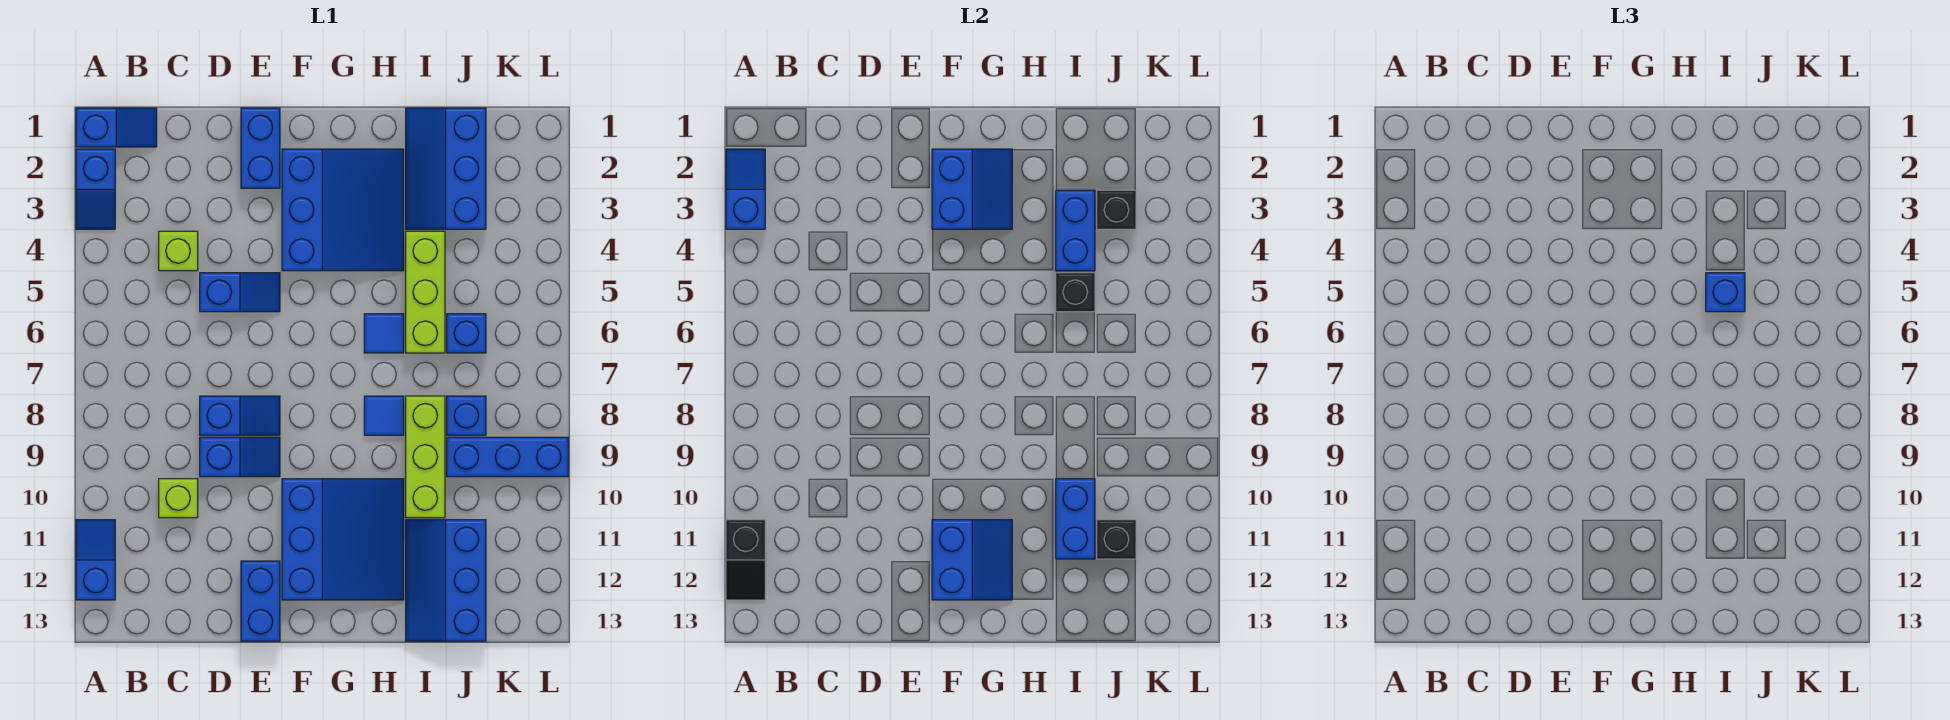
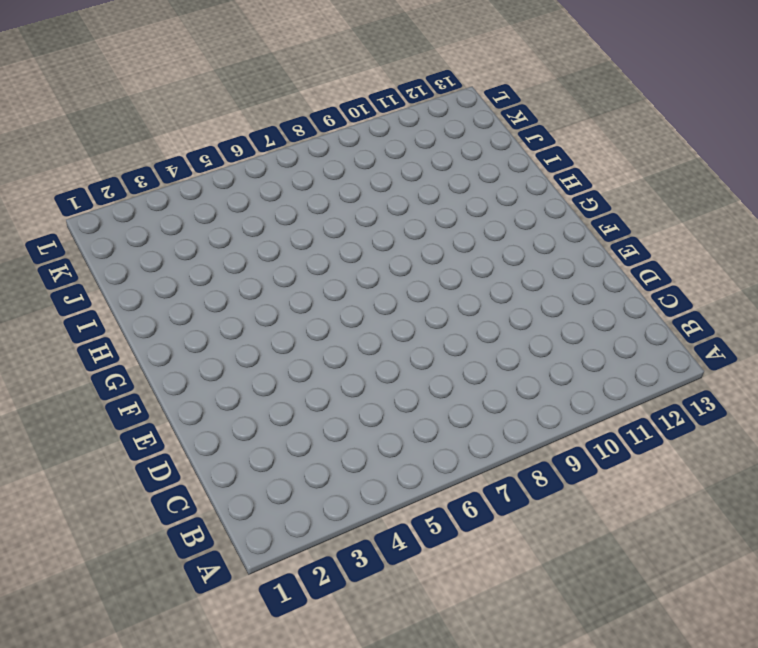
none -> blue 1x2 slope [76,108,157,147]
none -> blue 1x2 slope [76,149,115,229]
none -> blue 1x2 slope [76,520,115,600]
none -> lime 1x1 brick [159,231,198,271]

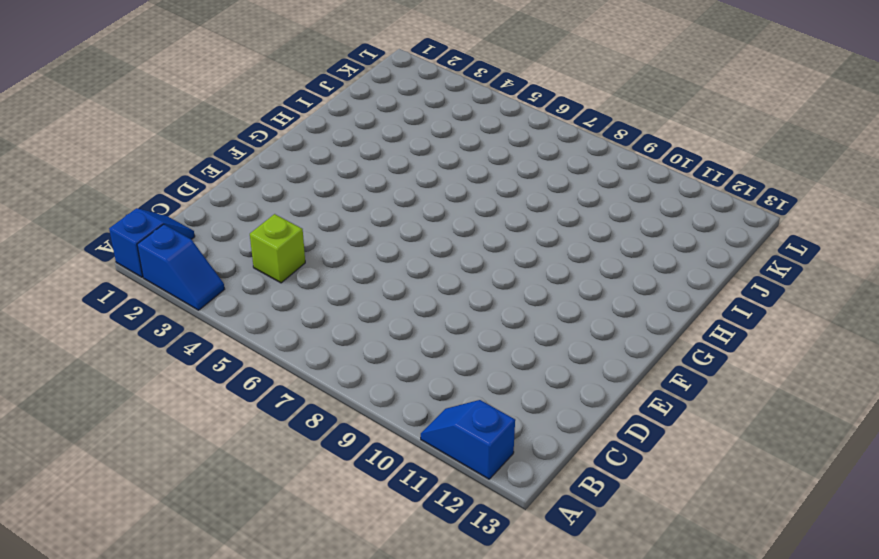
none -> lime 1x1 brick [159,479,198,518]
none -> blue 1x2 slope [200,273,280,312]
none -> blue 1x2 slope [200,396,280,435]
none -> blue 1x2 slope [200,437,280,477]

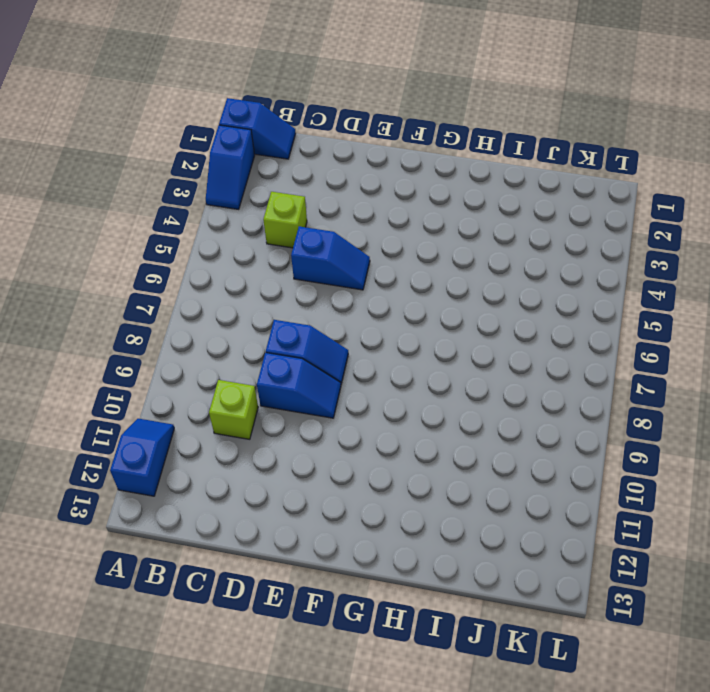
none -> blue 1x2 brick [241,108,280,188]
none -> blue 1x2 brick [241,561,280,641]
none -> blue 3x3 slope [282,149,404,271]
none -> blue 3x3 slope [282,479,404,600]

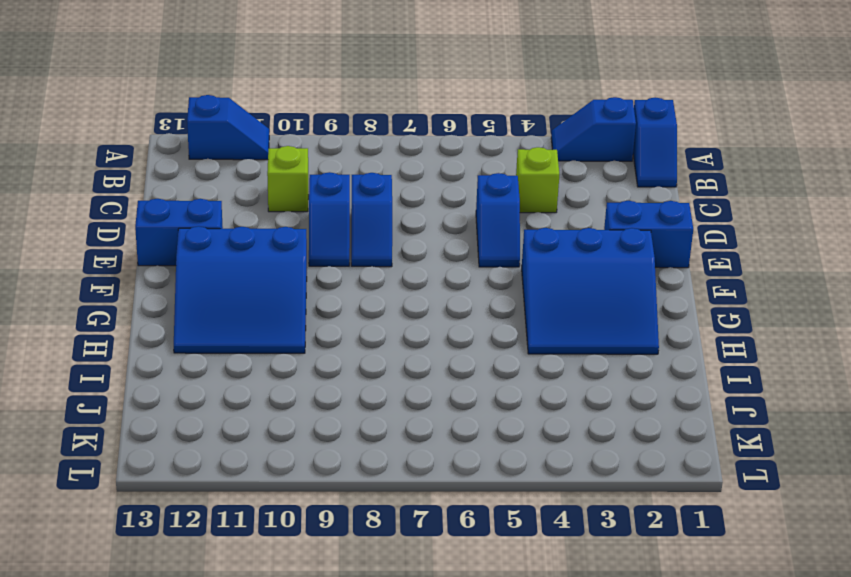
none -> blue 1x1 tile [364,314,404,353]
none -> blue 1x1 tile [364,396,404,435]
none -> blue 2x3 slope [406,108,486,229]
none -> lime 1x3 brick [406,231,445,353]

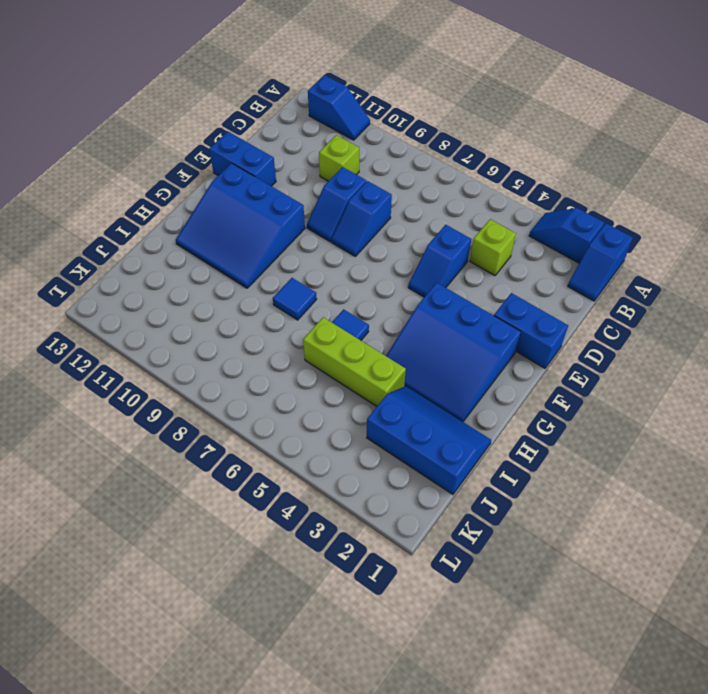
none -> lime 1x3 brick [406,396,445,518]
none -> blue 2x3 slope [406,520,486,641]
none -> blue 1x1 brick [447,314,486,353]
none -> blue 1x1 brick [447,396,486,435]

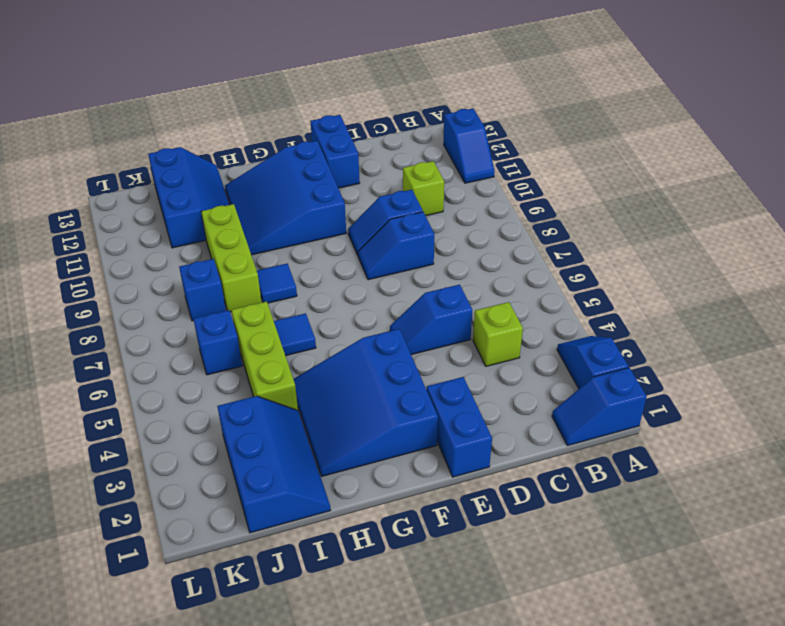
none -> blue 1x3 brick [447,437,568,477]
none -> blue 1x2 slope [726,149,765,229]
none -> black 1x2 slope [726,520,765,600]
none -> blue 2x2 slope [932,149,1012,229]

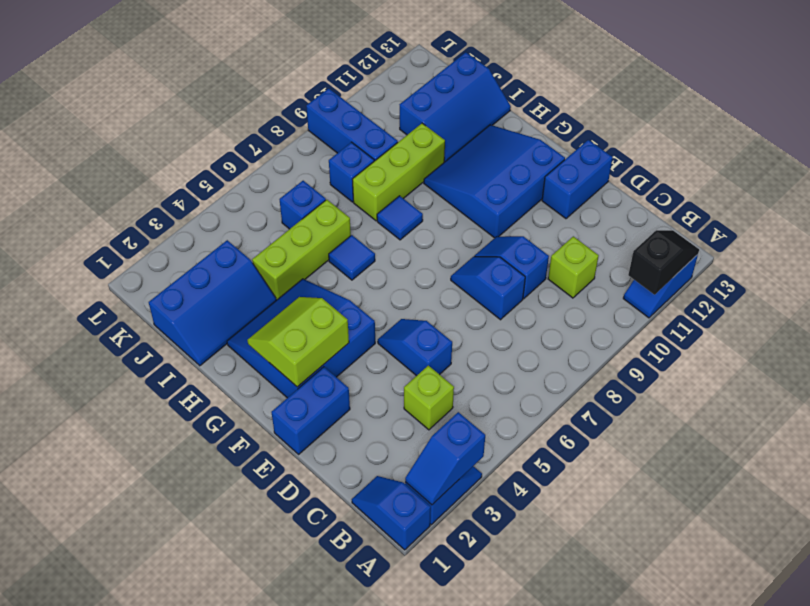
lime 2x2 slope [247,297,349,387] -> blue 2x2 slope [932,149,1012,229]
none -> blue 2x2 slope [932,520,1012,600]
none -> blue 1x2 brick [1056,190,1095,271]
none -> black 1x1 brick [1056,273,1095,312]
none -> blue 1x2 brick [1056,479,1095,559]

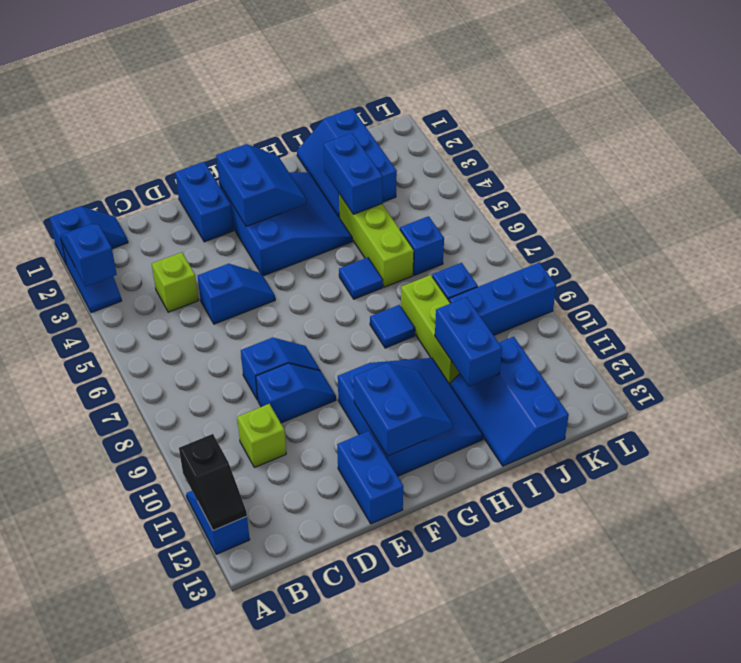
none -> black 1x1 brick [1056,273,1095,312]
none -> black 1x1 brick [1097,190,1136,229]
none -> black 1x1 brick [1097,520,1136,559]
none -> blue 1x1 brick [1706,273,1745,312]

